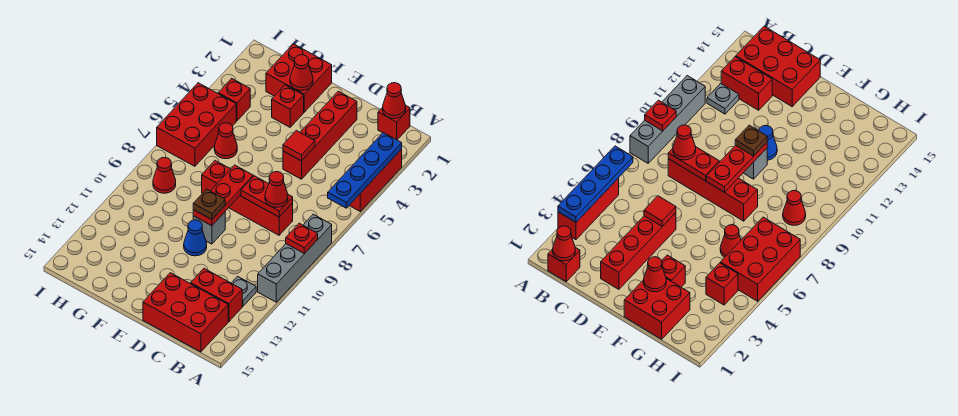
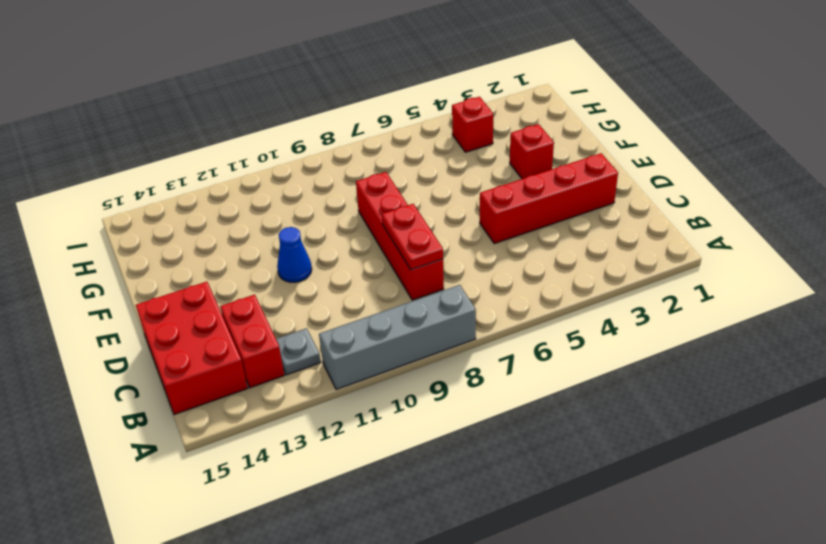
none -> red 1x3 brick [349,149,402,211]
none -> red 1x1 brick [378,105,410,140]
none -> grey 1x1 brick [193,212,225,244]

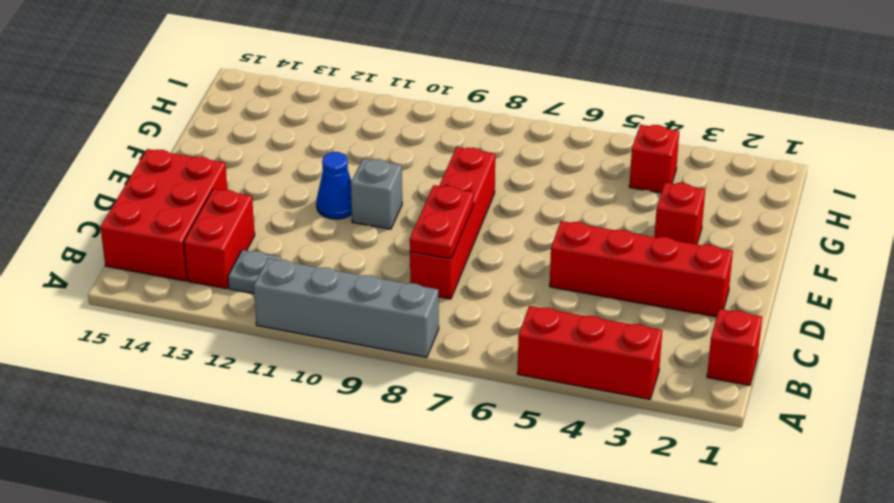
none -> red 2x2 brick [266,44,332,112]
none -> red 1x1 cone [214,123,237,159]
none -> red 2x3 brick [157,83,236,166]

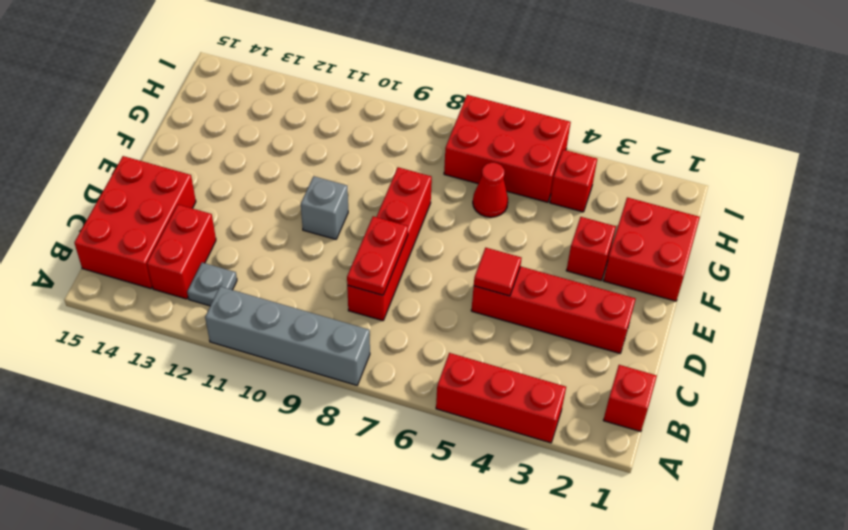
none -> blue 1x1 cone [184,220,207,256]
none -> red 1x1 cone [153,157,176,193]
none -> blue 1x4 plate [328,133,402,208]

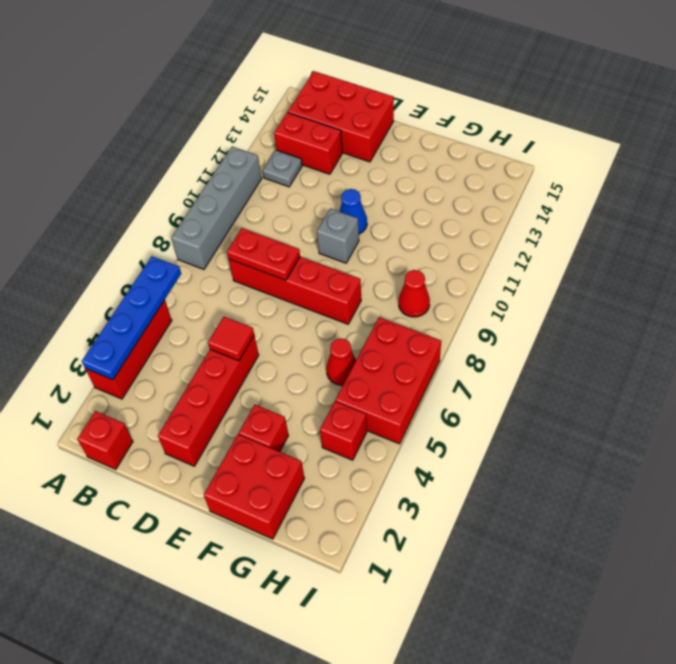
none -> red 1x1 plate [286,223,318,254]
none -> red 1x1 cone [383,83,406,119]
none -> red 1x3 plate [193,165,253,226]

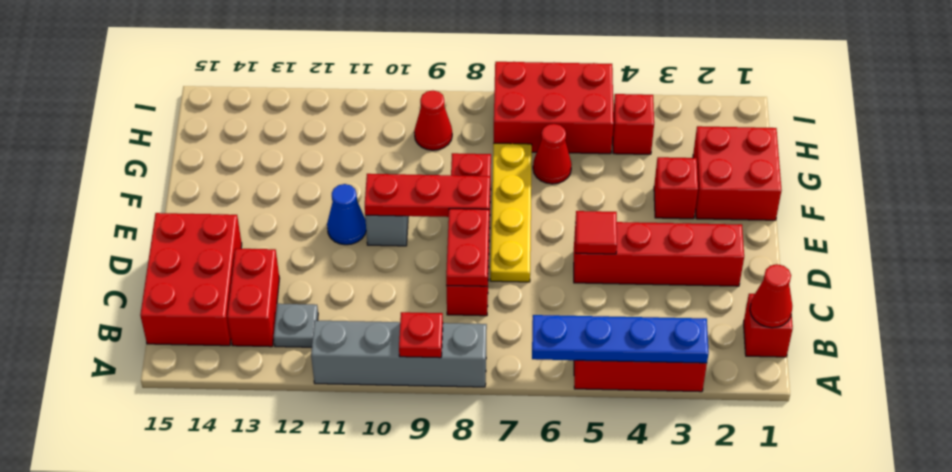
yellow 1x4 plate [490,143,532,282] -> none
none -> red 1x1 cone [290,55,313,91]
none -> red 1x1 cone [265,172,288,207]
none -> brown 1x1 plate [193,189,225,220]

